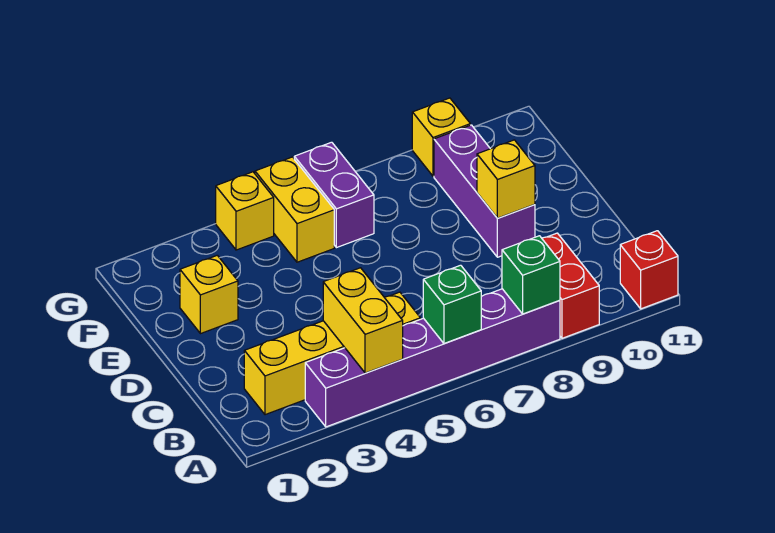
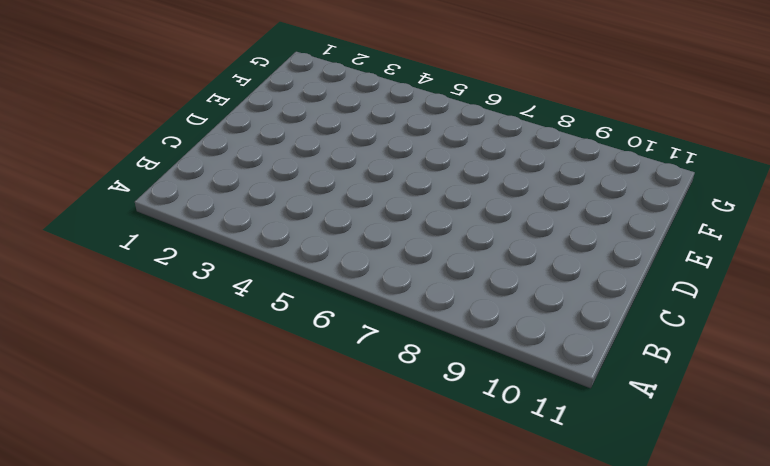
none -> purple 1x6 brick [305,289,560,427]
none -> red 1x2 brick [542,233,599,338]
none -> red 1x1 brick [620,231,678,309]

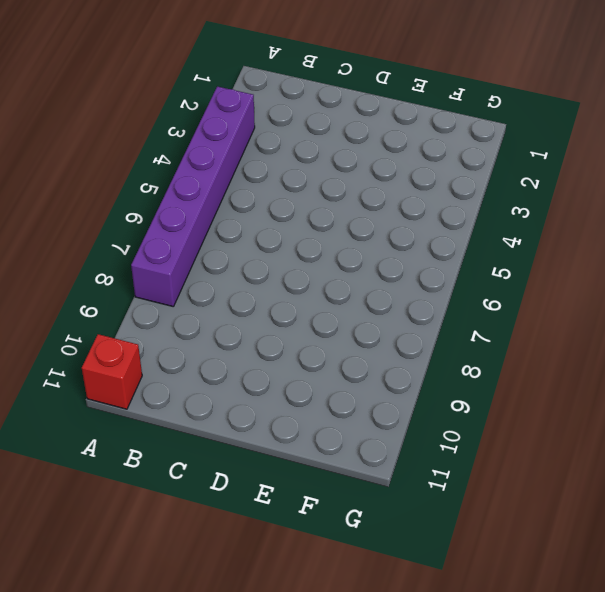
none -> red 1x2 brick [542,233,599,338]
none -> yellow 1x4 brick [244,292,420,415]
none -> purple 1x3 brick [434,125,535,257]

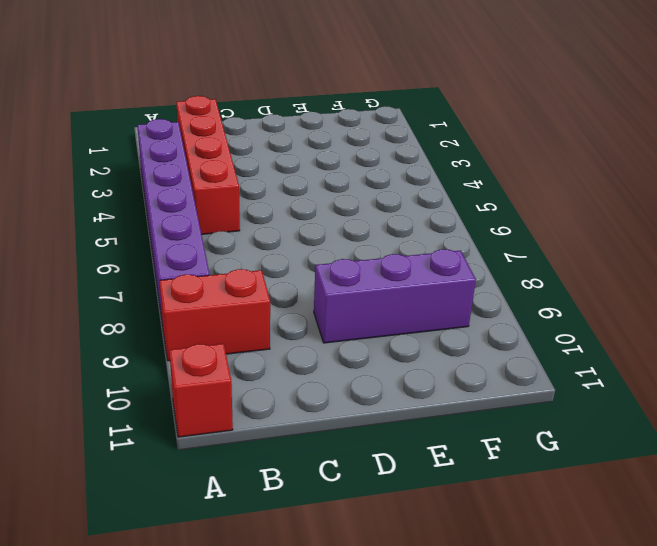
red 1x4 brick [176,96,240,234] -> yellow 1x4 brick [244,292,420,415]
none -> yellow 1x1 brick [180,255,238,334]
none -> yellow 1x2 brick [255,157,334,262]
none -> purple 1x2 brick [294,142,374,248]

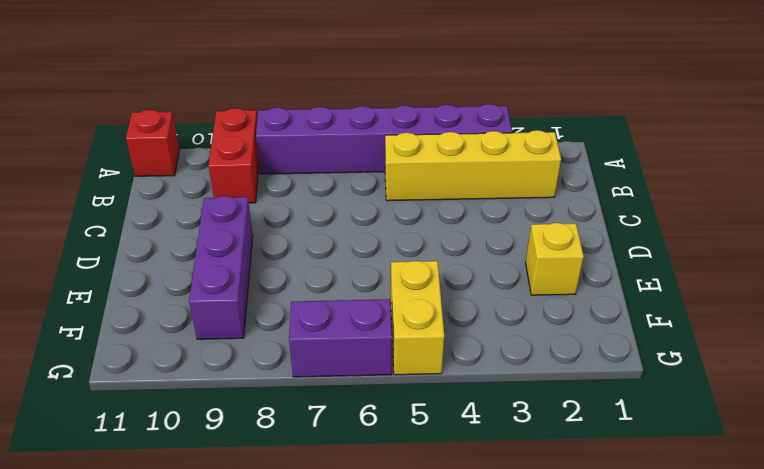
purple 1x2 brick [289,299,392,377] -> purple 1x2 brick turned to [294,142,374,248]
none -> yellow 1x1 brick [216,172,274,250]
none -> yellow 1x1 brick [412,98,470,176]
none -> yellow 1x2 brick [323,268,403,373]

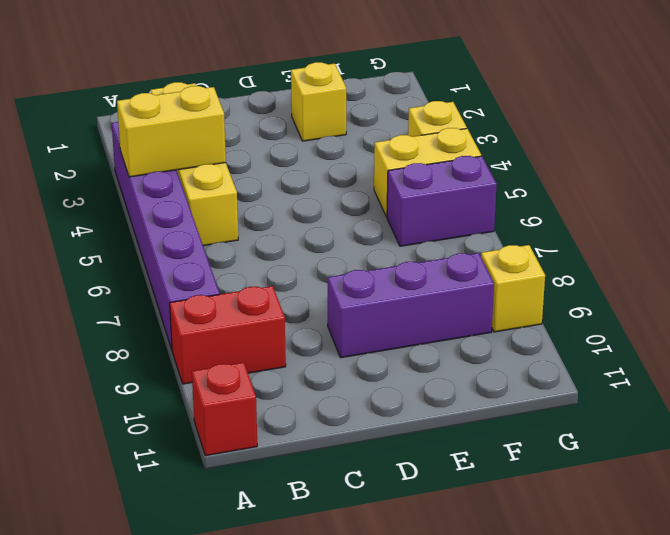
none -> green 1x1 brick [423,265,481,343]
none -> green 1x1 brick [502,236,560,314]
none -> yellow 1x1 brick [477,140,535,218]

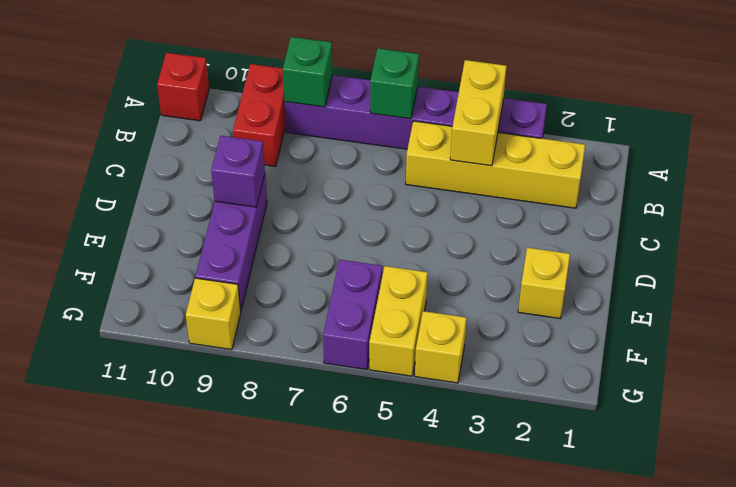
purple 1x1 brick [211,136,265,207] -> yellow 1x1 brick [477,140,535,218]

